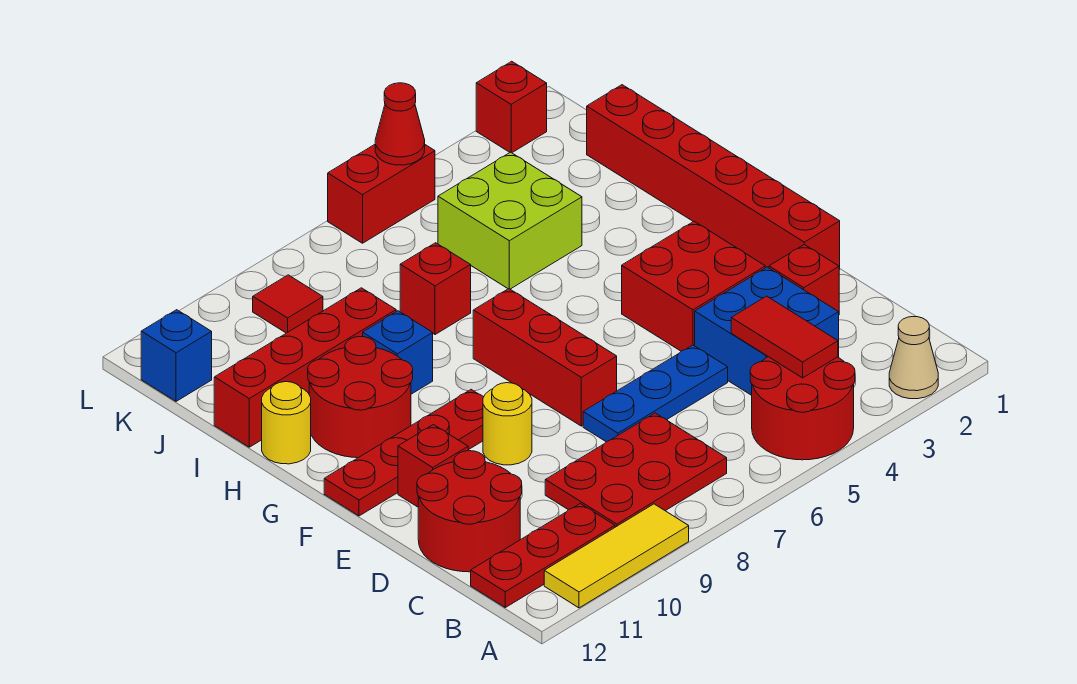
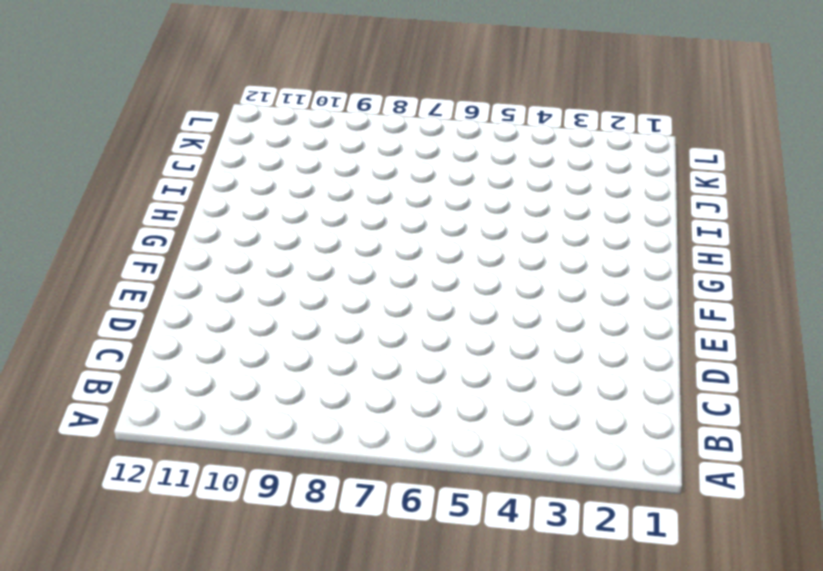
none -> tan 1x1 cone [889,317,938,399]
none -> red 2x2 round brick [750,357,855,460]
none -> yellow 1x3 tile [544,504,689,608]

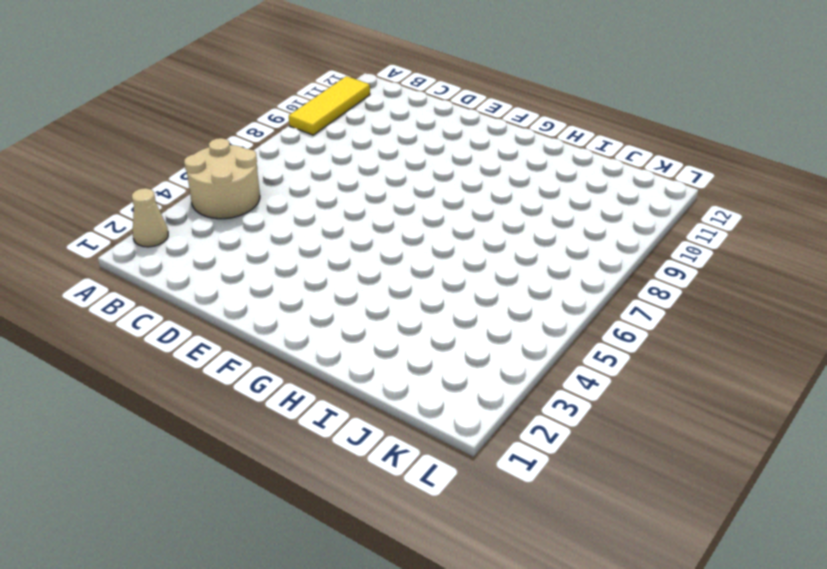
tan 2x2 round brick [184,138,260,219] -> red 2x2 round brick [750,357,855,460]
none -> red 2x3 plate [545,413,727,527]
none -> red 1x3 plate [471,504,615,607]
none -> blue 2x2 brick [695,267,839,395]

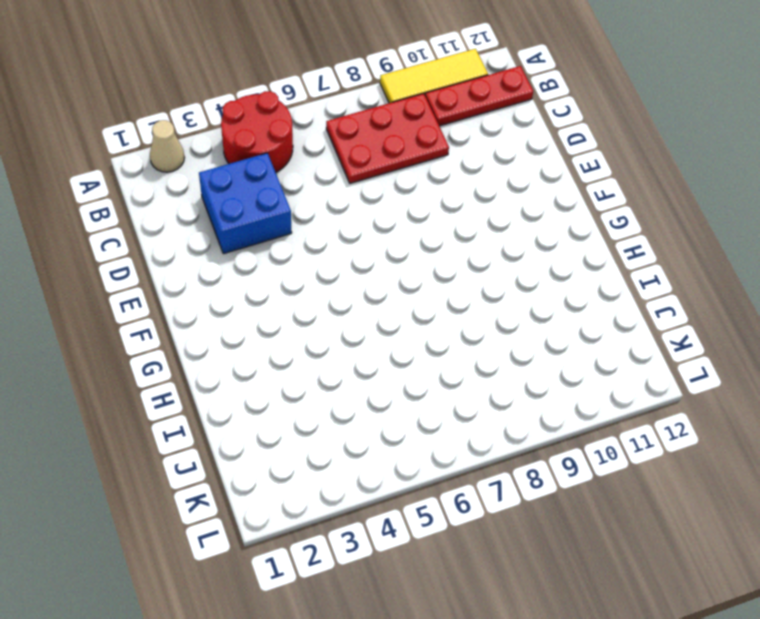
none -> red 2x2 round brick [417,451,522,572]
none -> red 1x1 brick [769,245,839,312]
none -> blue 1x3 plate [583,345,728,442]

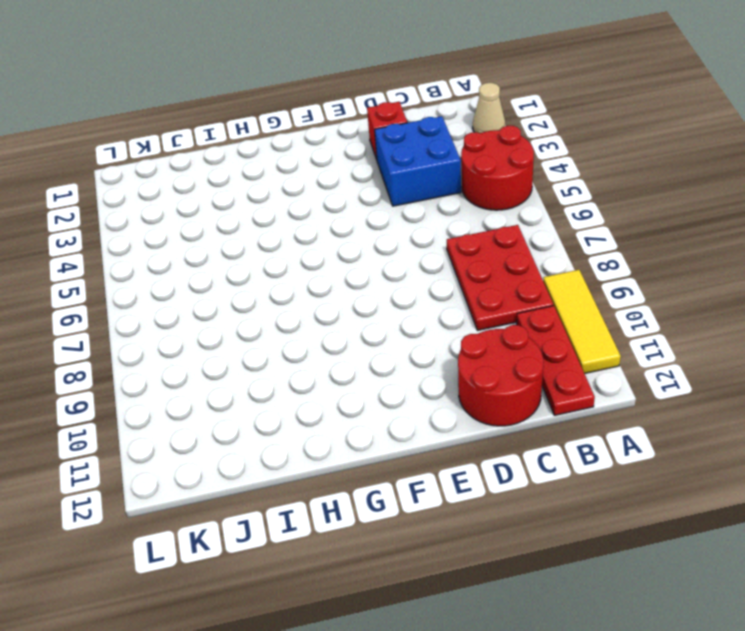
none -> blue 1x3 plate [583,345,728,442]
none -> red 1x6 brick [587,85,840,269]
none -> red 2x2 brick [622,221,765,351]

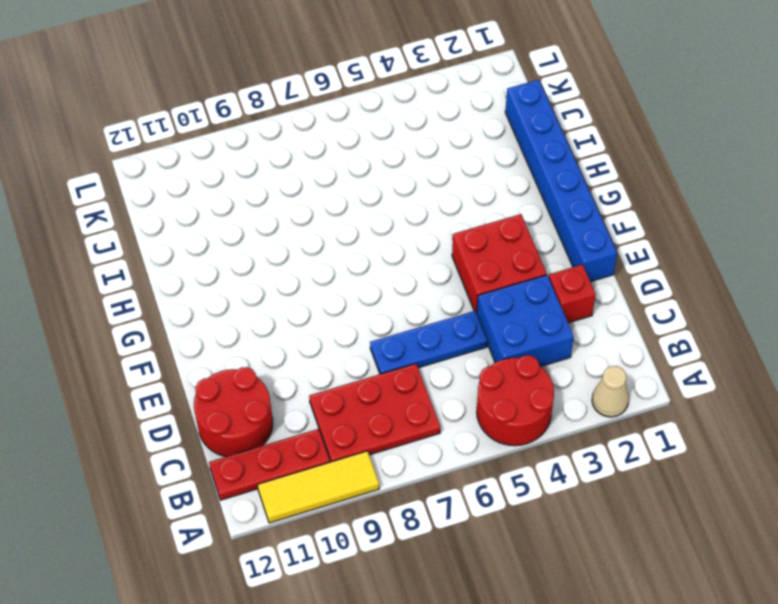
blue 1x6 brick [505,80,617,282] -> red 1x6 brick [587,85,840,269]
none -> red 1x3 brick [473,289,617,426]
none -> yellow 1x1 round brick [483,383,532,465]
none -> red 1x1 brick [398,425,468,507]

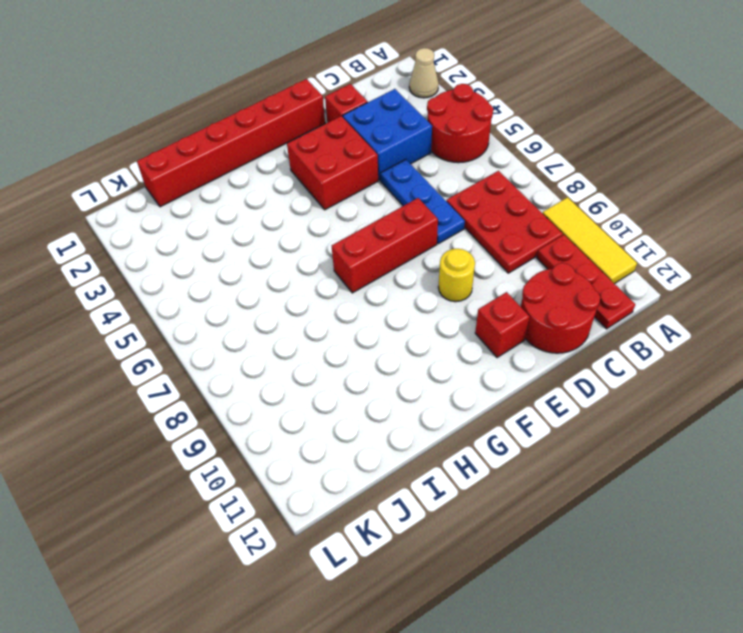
none -> red 1x4 plate [324,390,483,516]
none -> red 2x2 round brick [308,337,413,458]
none -> blue 1x1 brick [363,311,433,394]

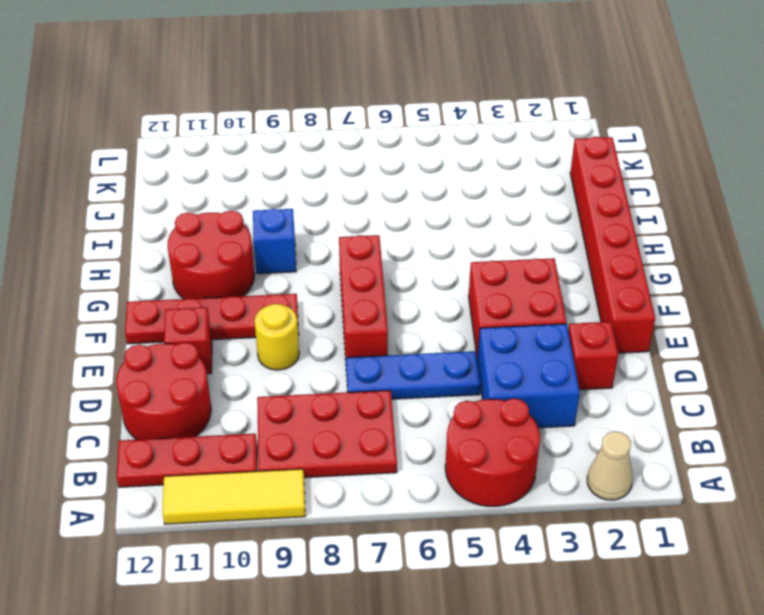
none -> yellow 1x1 round brick [262,382,311,464]
none -> lime 2x2 brick [438,152,582,289]
none -> red 1x1 brick [400,243,471,335]

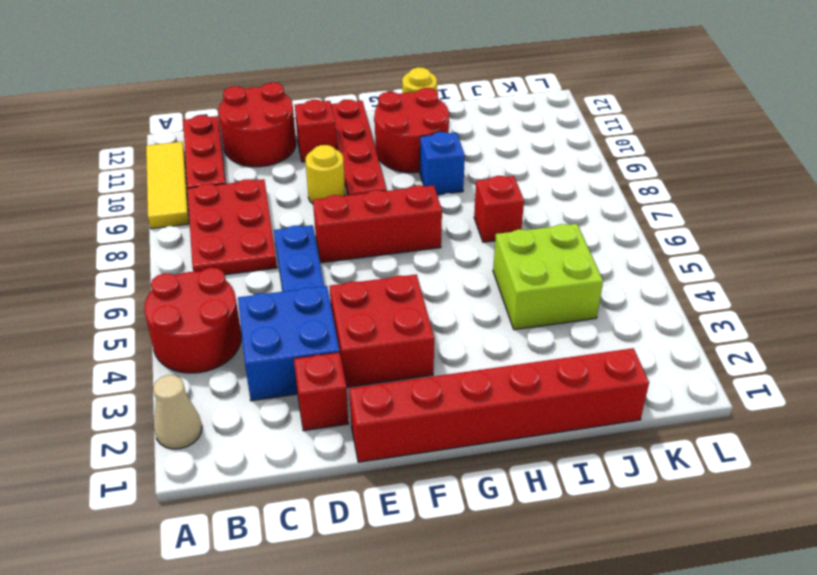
none -> red 1x4 brick [214,288,396,447]
none -> red 1x1 tile [253,275,323,333]
none -> blue 1x1 brick [141,310,212,401]

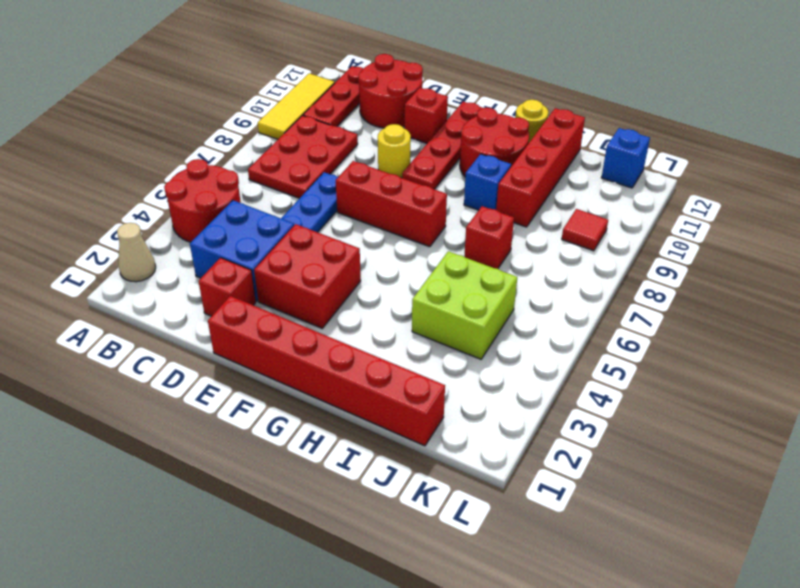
none -> red 1x1 brick [476,61,547,153]
none -> red 1x2 brick [328,145,435,243]
none -> red 1x2 tile [731,296,838,378]

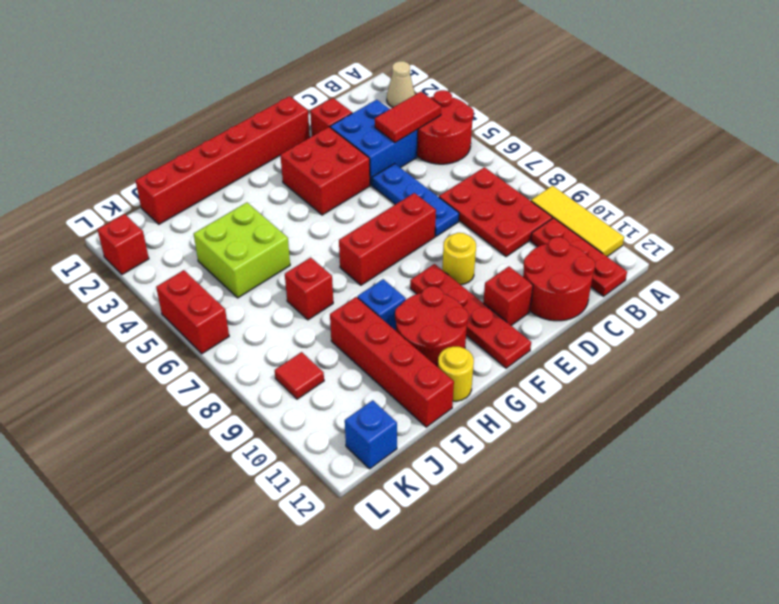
none -> red 1x1 cone [375,83,425,165]

